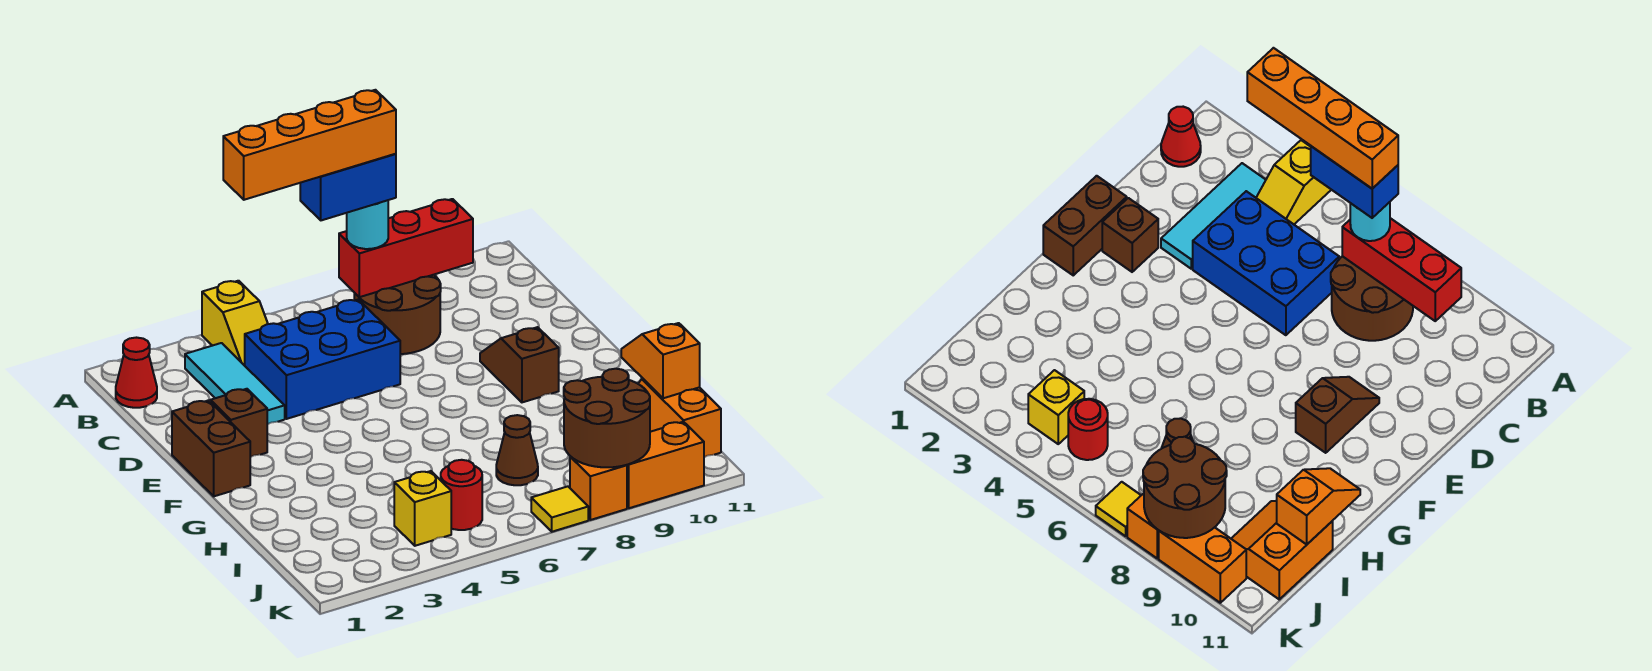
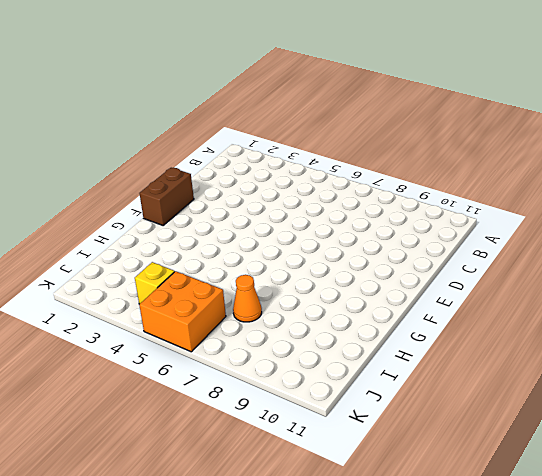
orange 1x1 cone [233,275,262,322] -> brown 1x1 cone [496,415,538,485]
orange 2x2 brick [139,271,226,352] -> red 1x1 round brick [441,460,482,530]
none -> yellow 1x2 slope [202,281,268,366]
none -> red 1x1 cone [116,338,157,408]
none -> cyan 1x3 tile [185,343,285,424]

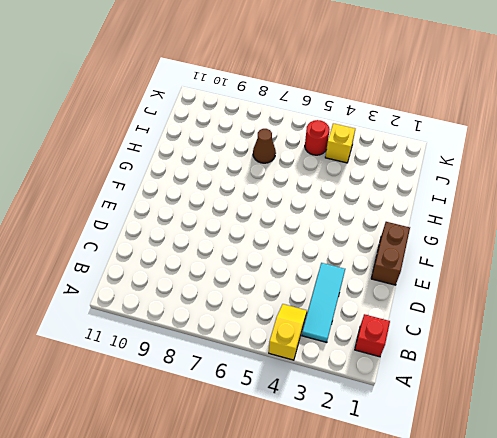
red 1x1 brick [355,314,390,357] -> red 1x1 cone [116,338,157,408]
none -> brown 2x2 round brick [354,275,441,354]
none -> blue 2x3 brick [245,299,400,419]
none -> brown 1x1 brick [210,389,267,457]

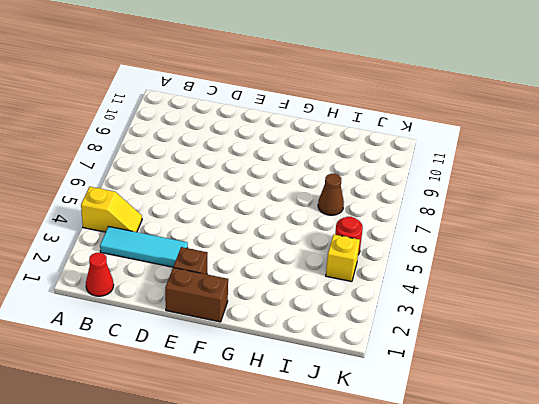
none -> brown 2x2 round brick [354,275,441,354]
none -> blue 2x3 brick [245,299,400,419]
none -> brown 1x2 slope [480,327,559,402]

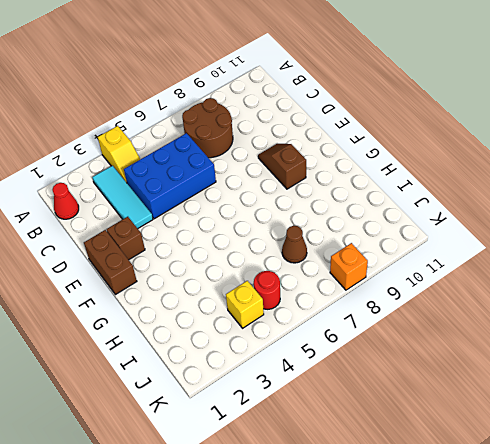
none -> orange 2x2 slope [638,379,721,457]
none -> yellow 1x1 tile [531,486,588,532]
none -> orange 1x2 brick [627,422,704,508]

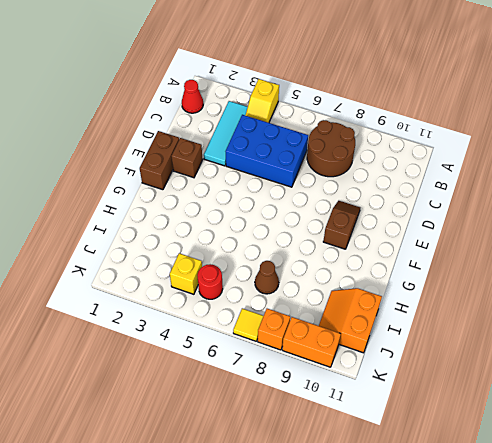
none -> red 1x3 brick [339,199,473,297]
none -> orange 1x2 slope [621,323,700,398]
none -> brown 2x2 round brick [564,369,650,467]

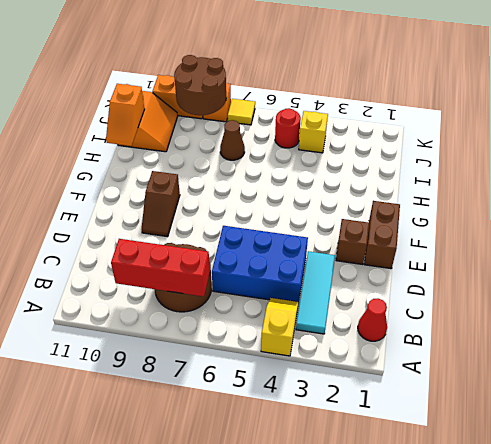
none -> cyan 1x1 round brick [347,200,388,249]
none -> blue 1x2 brick [300,154,396,220]
none -> orange 1x4 brick [223,90,396,200]

